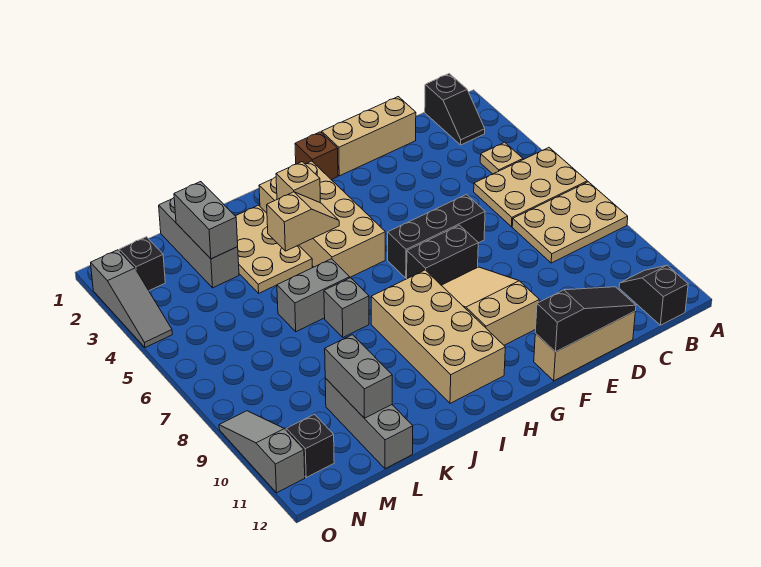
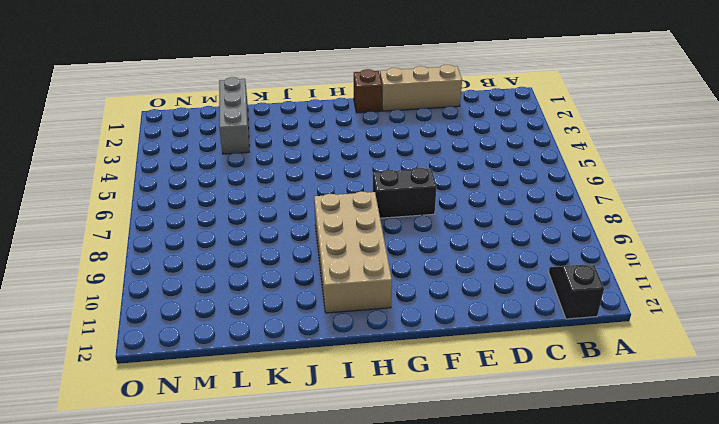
none -> tan 2x3 plate [474,148,587,227]
none -> tan 2x3 plate [512,182,628,263]
none -> black 1x2 slope [425,74,485,145]

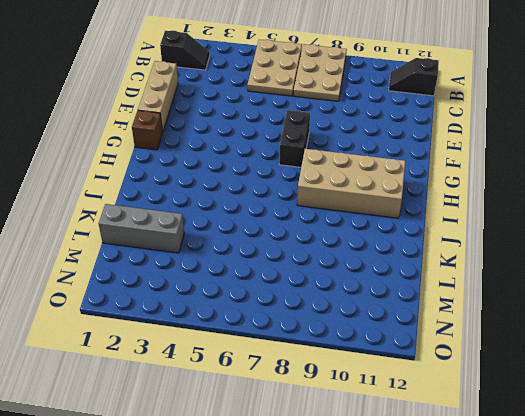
none -> tan 1x1 plate [480,142,523,174]
none -> tan 1x3 brick [534,311,635,381]
none -> black 1x3 brick [388,194,485,278]

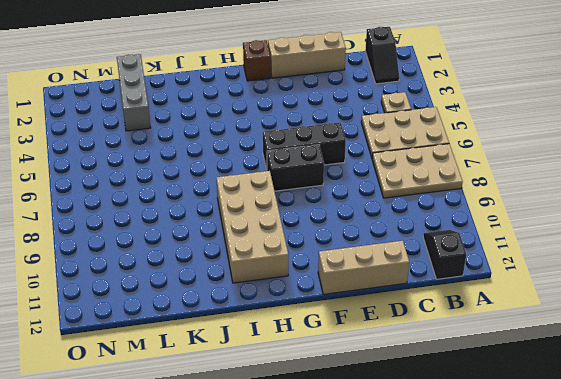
none -> tan 2x3 slope [441,267,539,345]
none -> tan 2x4 brick [259,161,385,277]
none -> tan 2x3 plate [236,205,312,293]

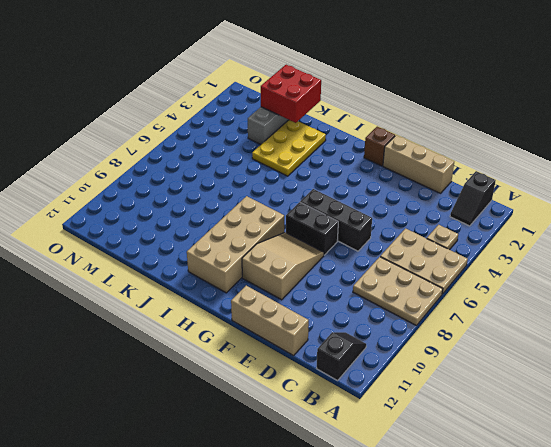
yellow 2x3 plate [252,120,326,176] -> tan 2x3 plate [236,205,312,293]
red 2x2 brick [261,65,321,123] -> grey 1x2 brick [174,182,238,259]
none -> tan 2x4 brick [259,161,385,277]
none -> grey 1x2 brick [277,259,350,332]
none -> grey 1x1 brick [324,278,369,337]

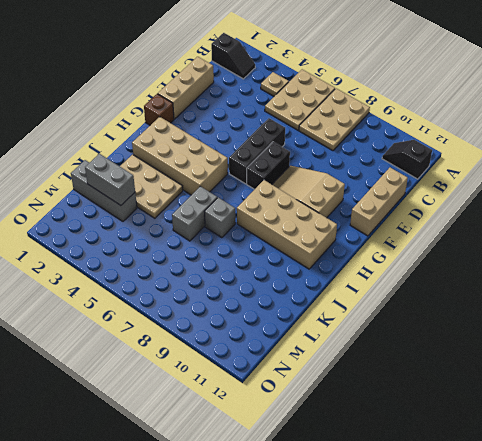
none -> grey 1x3 brick [325,378,413,469]
none -> black 1x1 brick [119,237,165,291]
none -> black 1x1 brick [286,414,334,477]

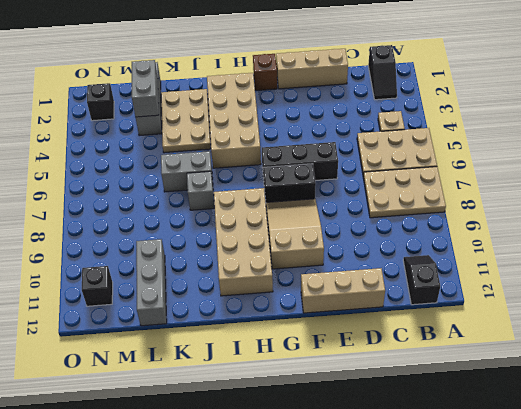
none -> grey 1x3 slope [91,250,172,348]
none -> grey 1x3 slope [219,411,305,493]
none -> black 1x3 slope [535,287,636,352]

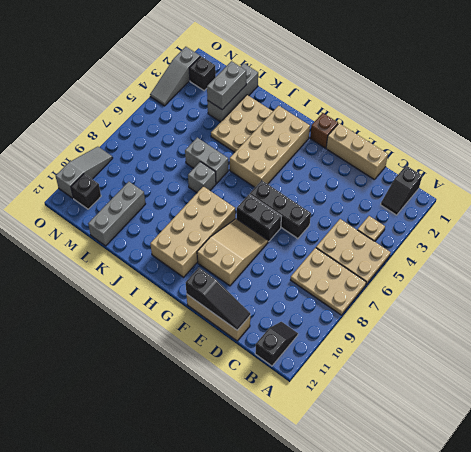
none -> tan 1x1 brick [276,162,320,202]
none -> tan 1x2 slope [267,192,339,251]
none -> grey 1x2 brick [325,335,392,418]

